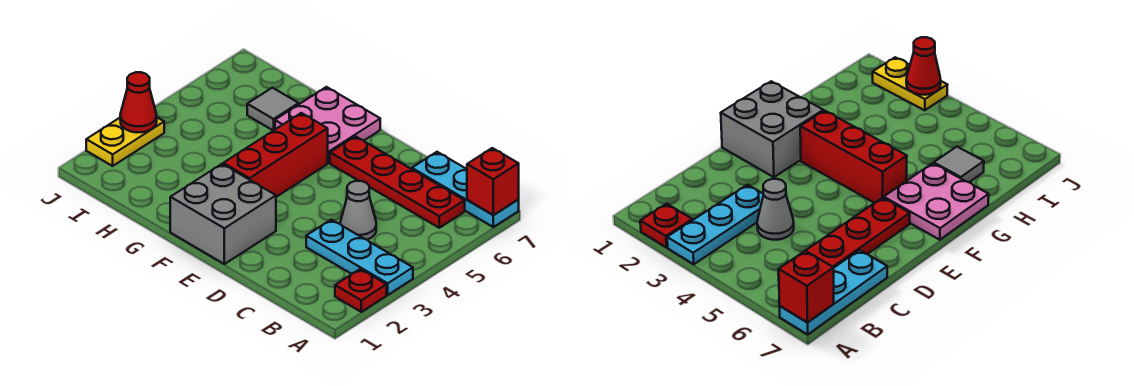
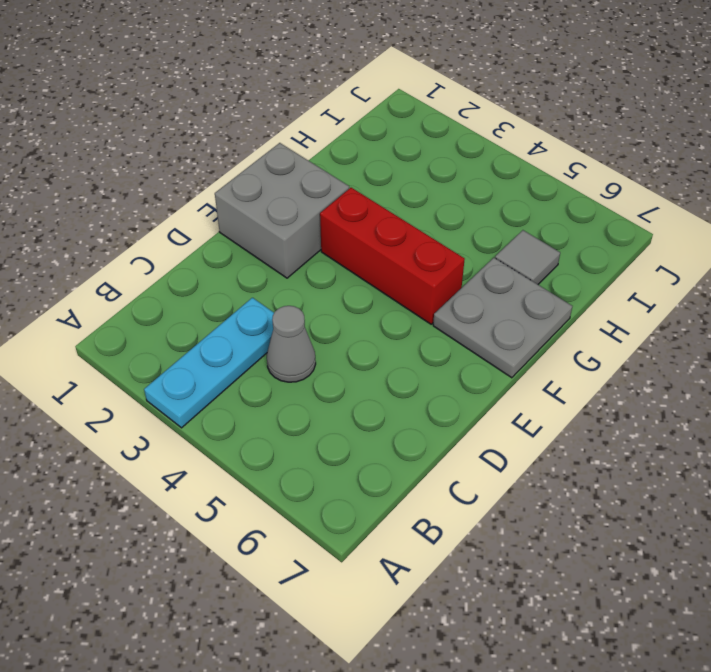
grey 2x2 plate [433,258,572,378] -> pink 2x2 plate [275,87,380,163]
none -> red 1x1 plate [335,269,387,312]
none -> cyan 1x3 plate [412,152,519,227]
none -> red 1x4 plate [330,136,465,228]

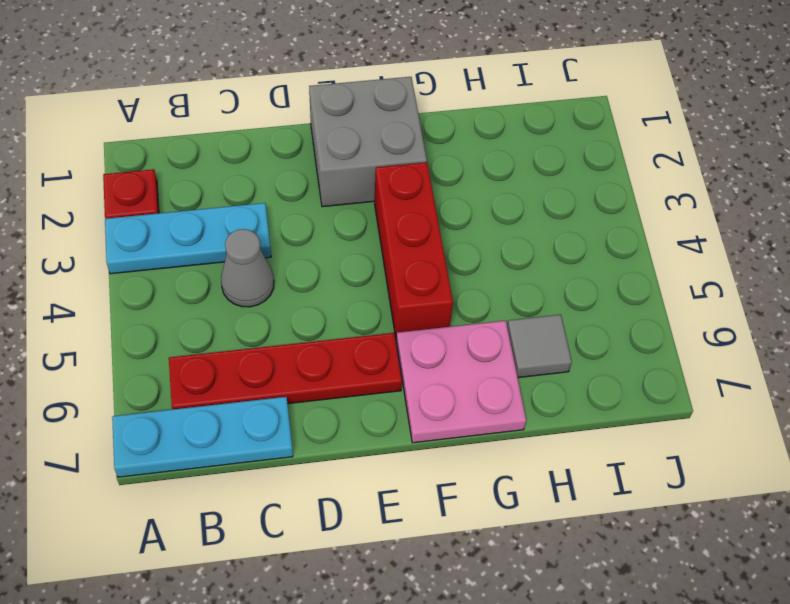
none -> yellow 1x2 plate [86,118,164,166]
none -> red 1x1 brick [467,148,519,215]
none -> red 1x1 cone [120,72,157,133]

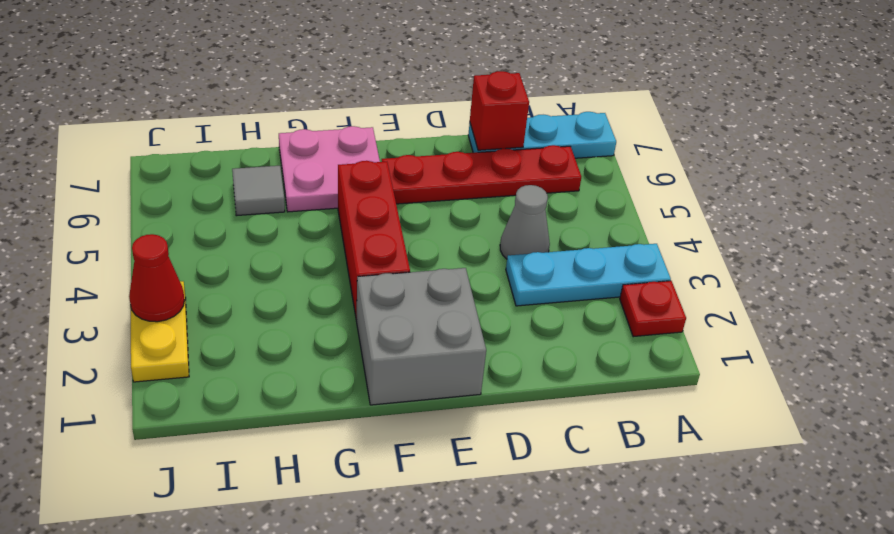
red 1x1 brick [470,71,529,150] -> red 1x1 brick moved to [467,148,519,215]

